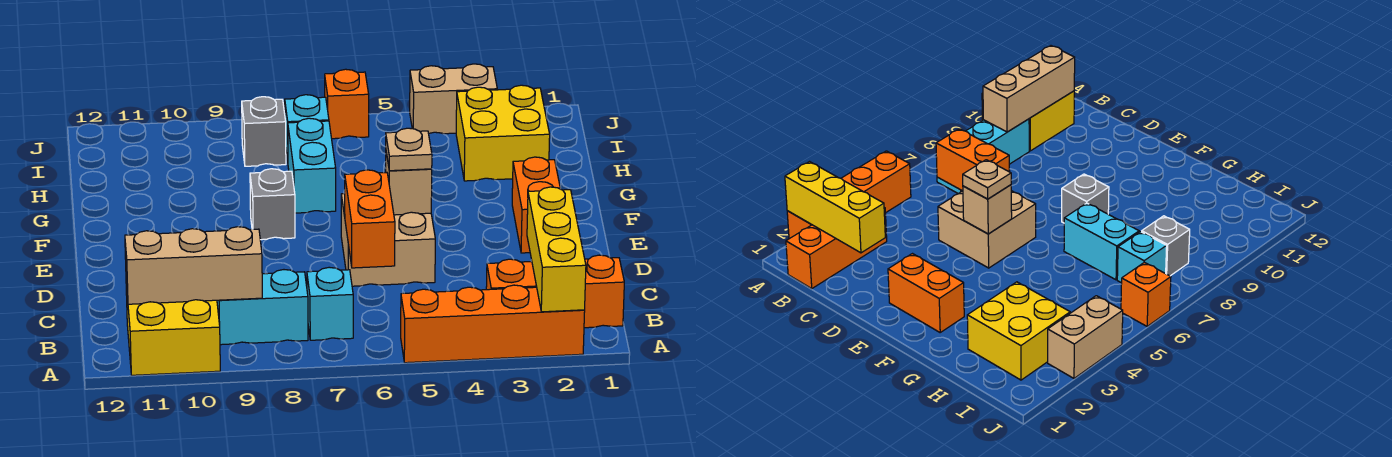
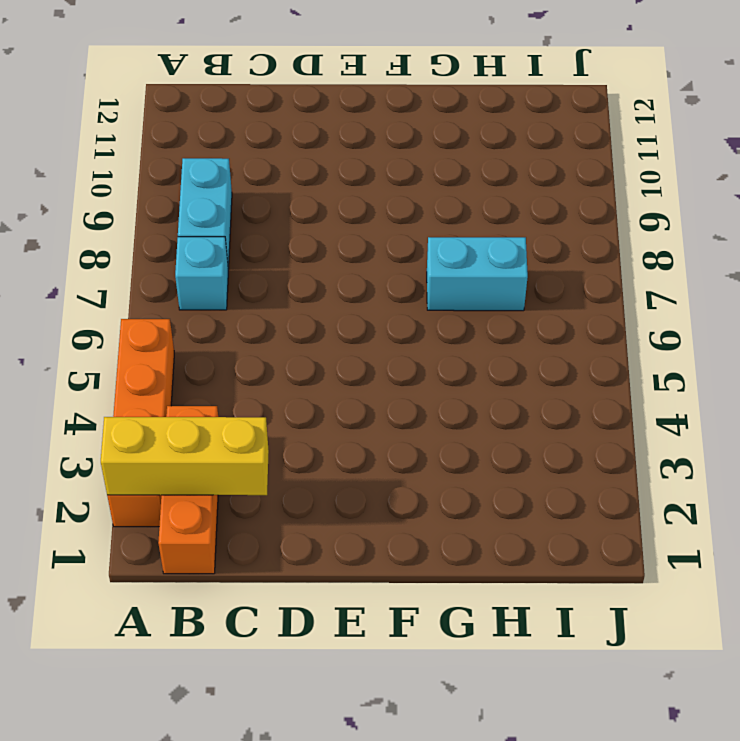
none -> yellow 2x2 brick [126,286,220,375]
none -> tan 2x2 brick [341,194,435,286]
none -> orange 1x2 brick [512,157,560,253]

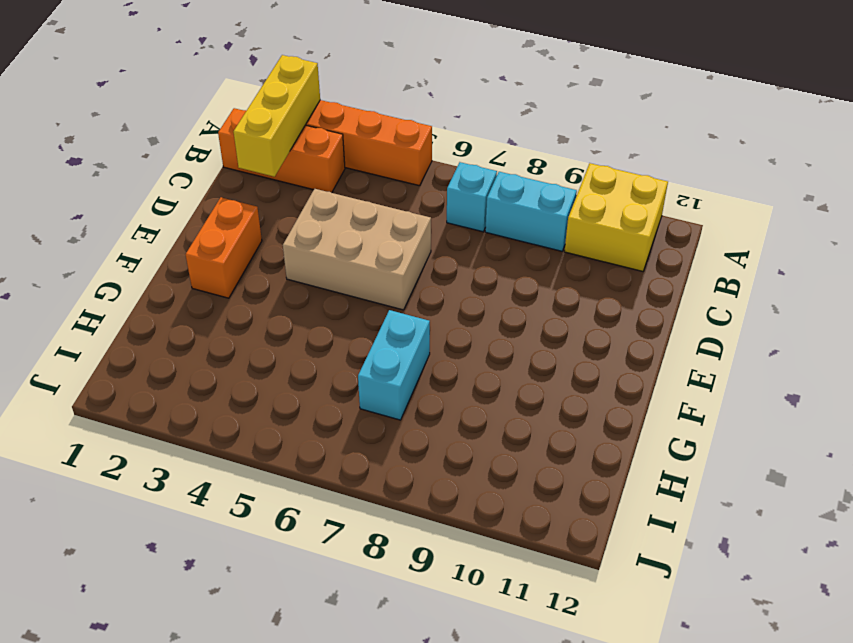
tan 2x3 brick [283,189,431,310] -> tan 2x2 brick [341,194,435,286]
none -> grey 1x1 brick [250,169,295,240]
none -> yellow 2x2 brick [456,85,550,181]
none -> cyan 1x1 brick [285,95,329,161]

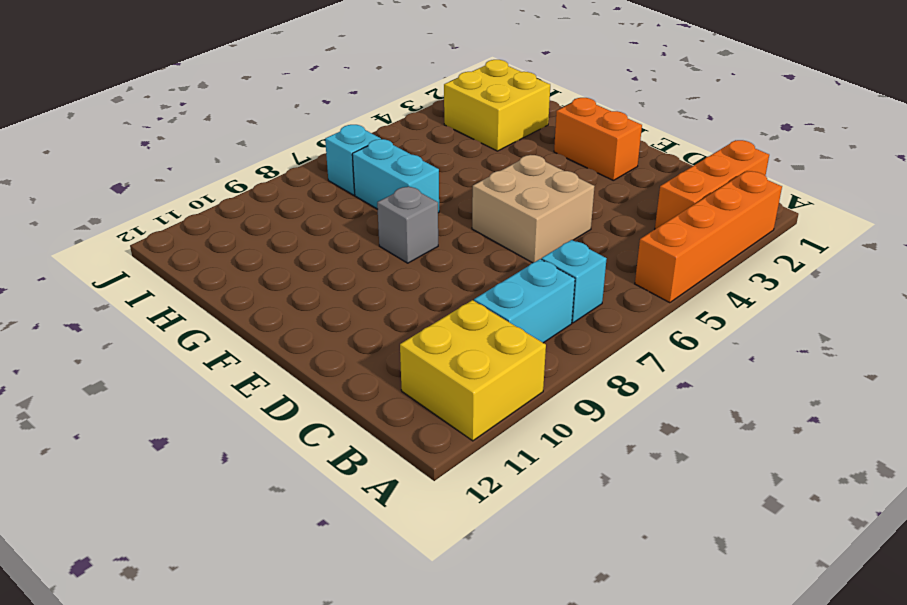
none -> grey 1x1 brick [242,97,286,166]
none -> tan 1x2 brick [410,64,497,134]
none -> orange 1x1 brick [325,69,369,139]

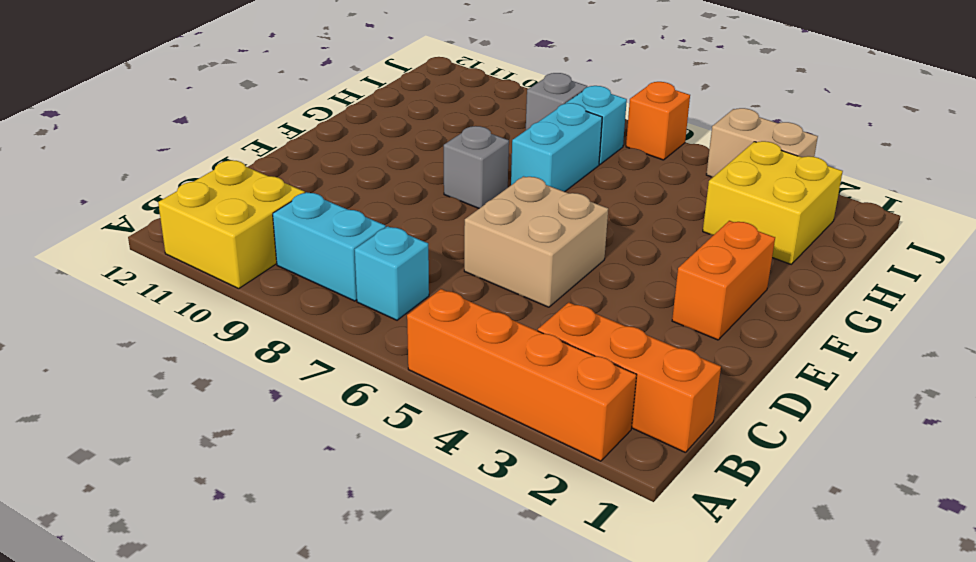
none -> yellow 1x3 brick [527,187,586,312]
none -> tan 1x3 brick [125,227,262,304]
none -> orange 1x2 brick [345,170,395,268]

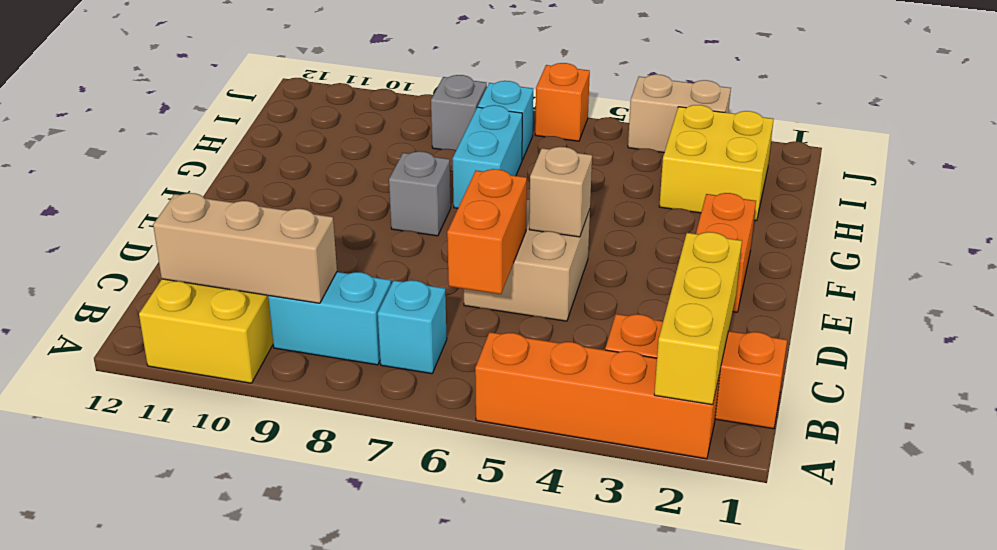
none -> tan 1x1 plate [386,128,432,171]

